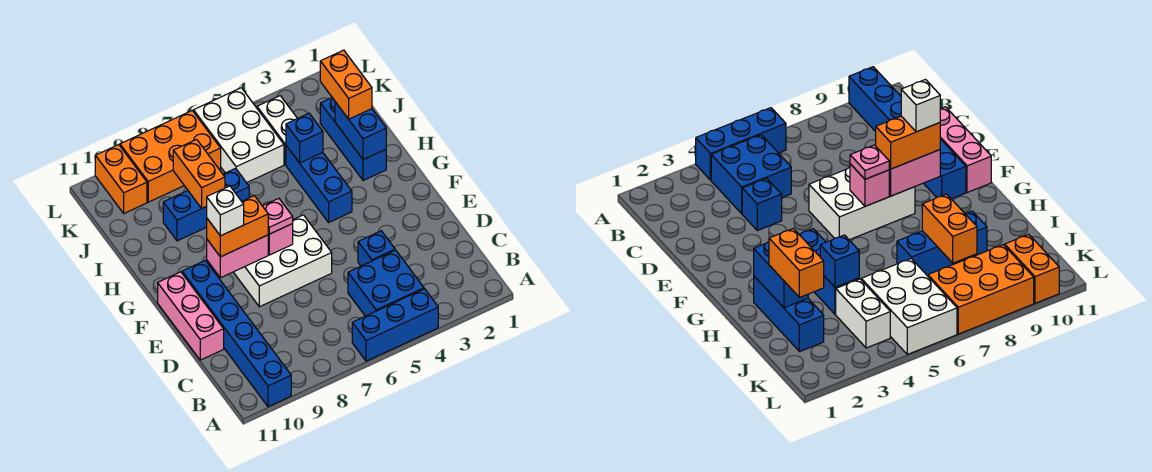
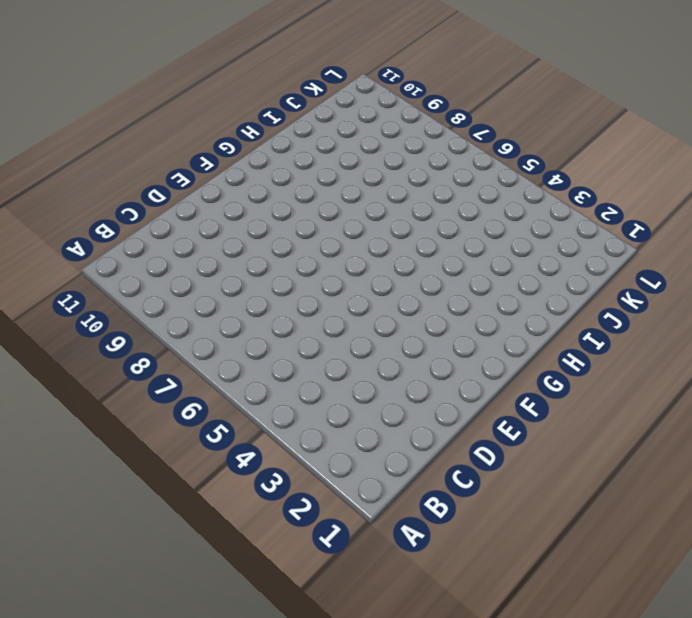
none -> blue 1x3 brick [352,289,438,361]
none -> blue 1x6 brick [182,261,291,407]
none -> blue 2x2 brick [348,250,424,316]

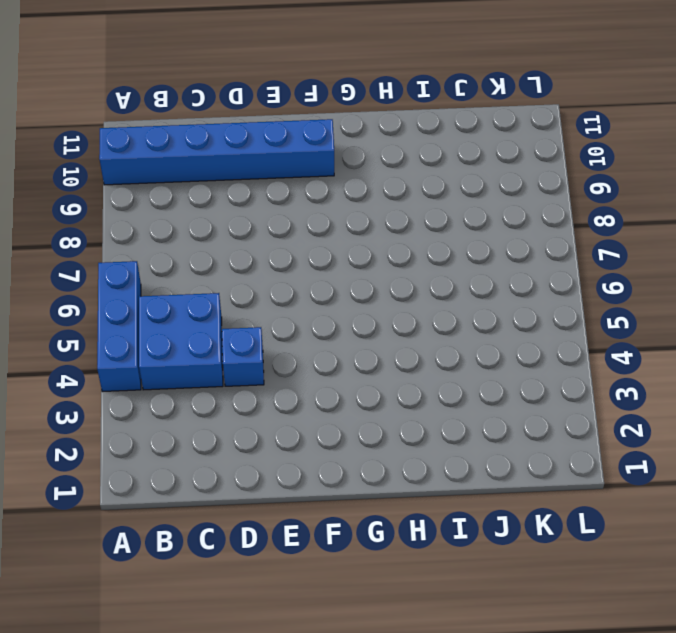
none -> pink 1x3 brick [158,272,224,360]
none -> white 2x3 brick [234,215,332,307]
none -> blue 1x3 brick [286,146,352,222]

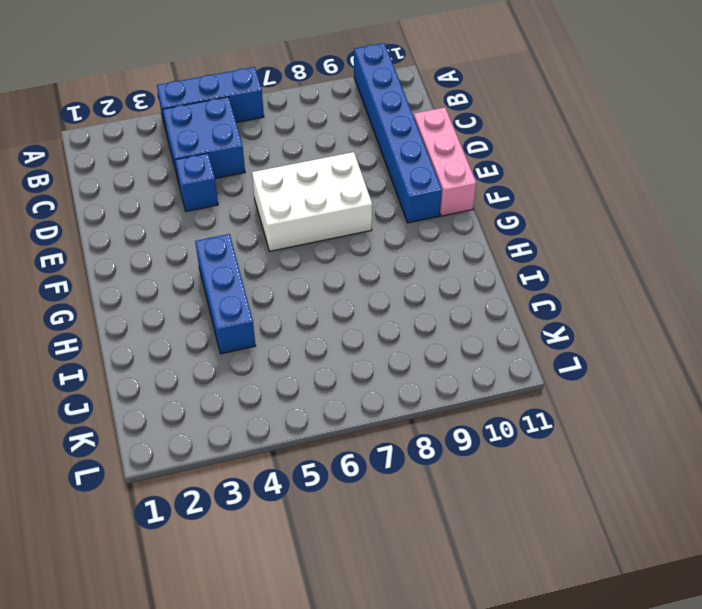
none -> blue 1x3 brick [320,98,386,181]
none -> blue 1x3 brick [163,168,249,241]
none -> white 1x2 brick [257,96,297,165]

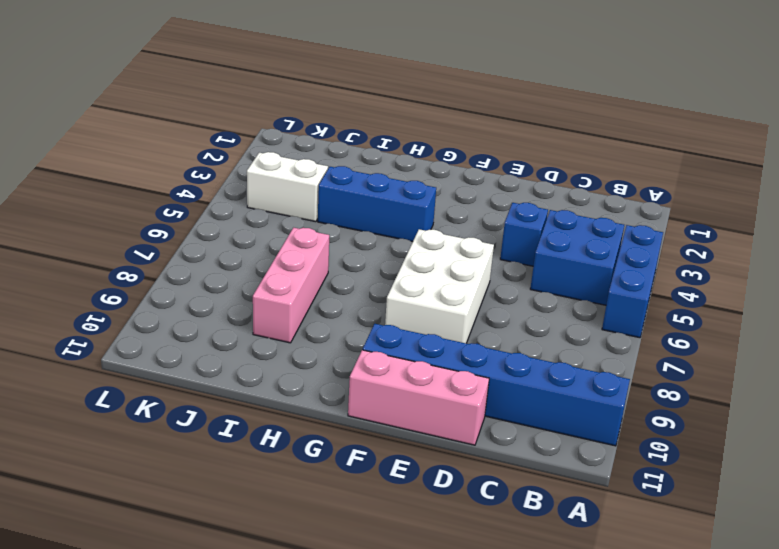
pink 1x3 brick [253,228,329,343] -> blue 1x3 brick [163,168,249,241]
none -> blue 1x3 brick [320,98,386,181]
none -> white 2x3 brick [194,88,284,183]
none -> orange 2x3 brick [120,111,221,202]

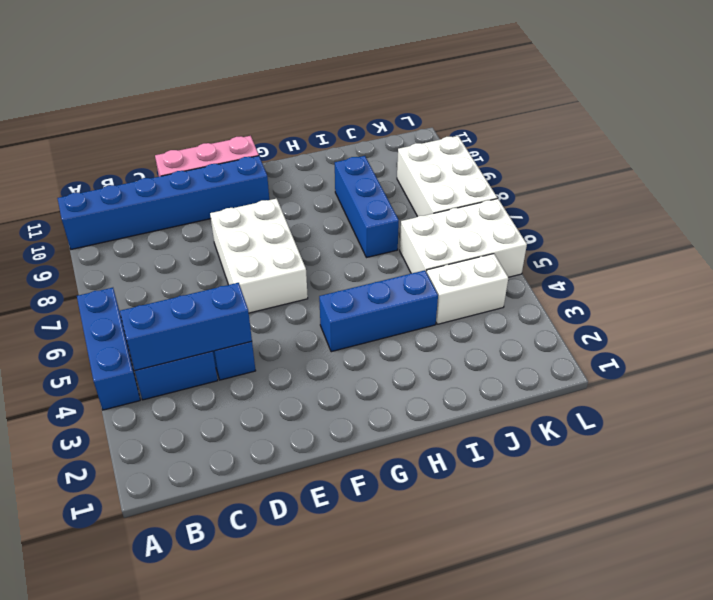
blue 1x3 brick [120,283,252,371] -> blue 1x3 brick moved to [320,98,386,181]
white 2x3 brick [397,136,497,217] -> orange 2x3 brick [120,111,221,202]
none -> orange 1x2 brick [95,145,147,213]
none -> pink 1x1 brick [268,224,293,255]
none -> pink 1x2 brick [207,235,268,278]

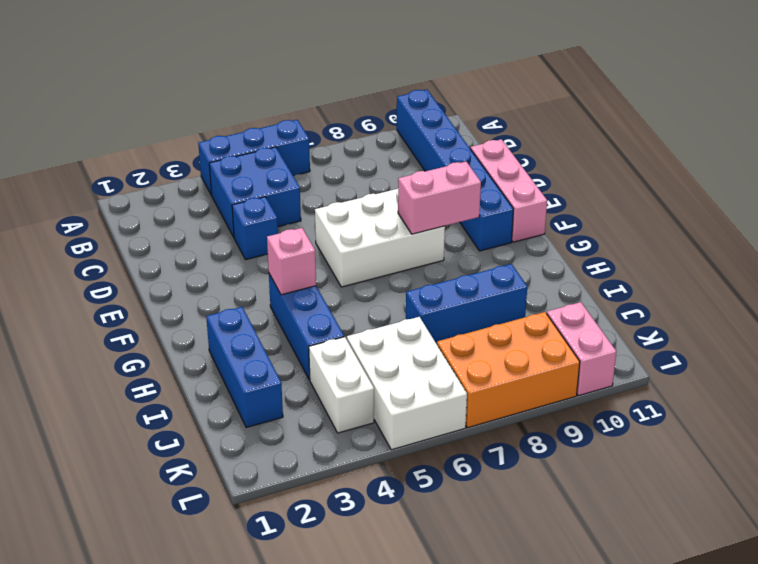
pink 1x1 brick [267,228,316,295] -> pink 1x1 brick moved to [268,224,293,255]
pink 1x2 brick [547,302,616,396] -> orange 1x2 brick [95,145,147,213]
none -> blue 1x2 brick [335,102,386,160]
none -> blue 1x1 brick [286,113,323,163]
none -> orange 1x2 brick [173,139,225,208]

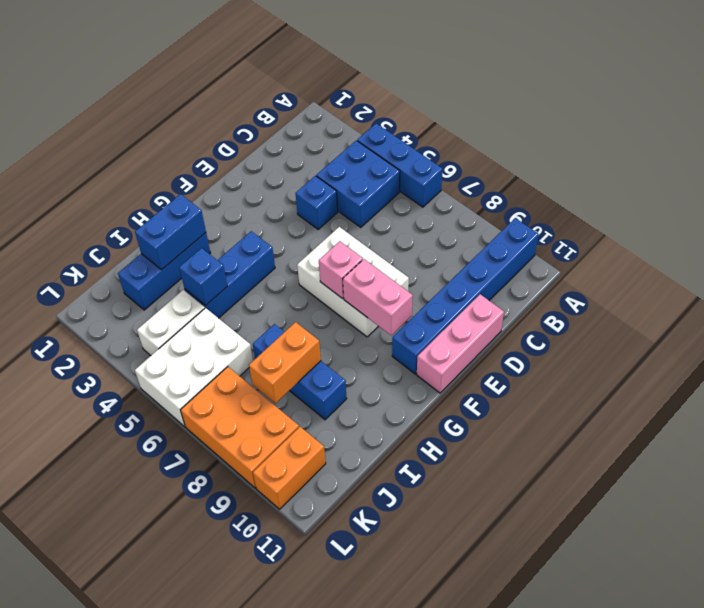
none -> pink 1x1 plate [263,198,293,234]
none -> orange 1x2 brick [207,196,268,257]
none -> orange 1x2 brick [320,50,372,119]

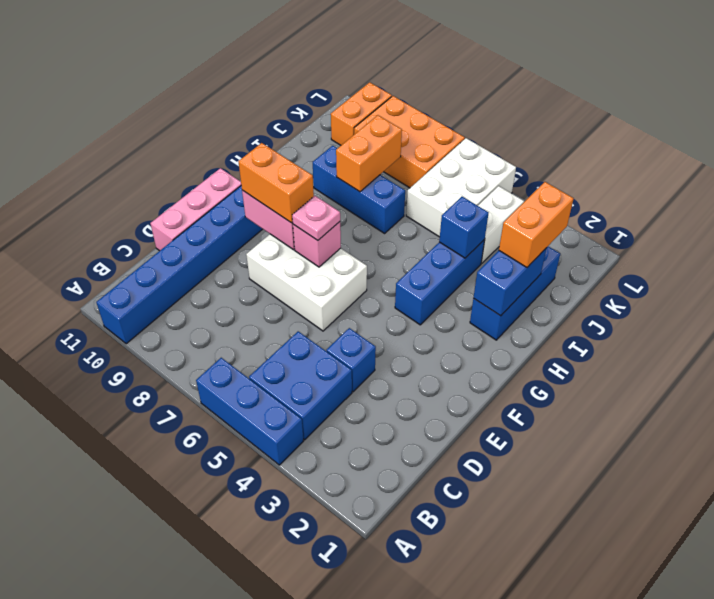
none -> white 1x1 brick [206,186,244,236]

